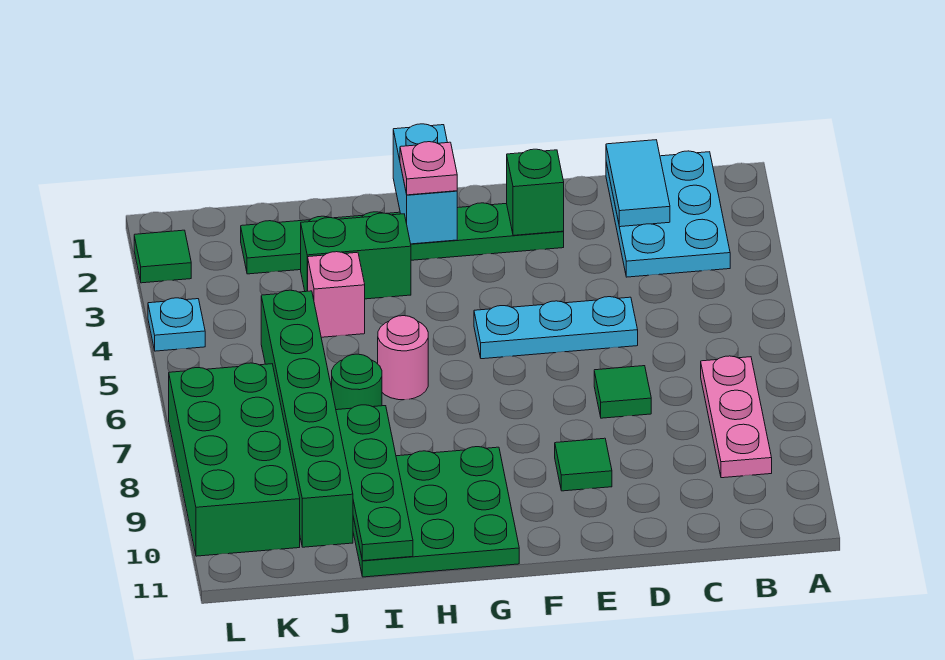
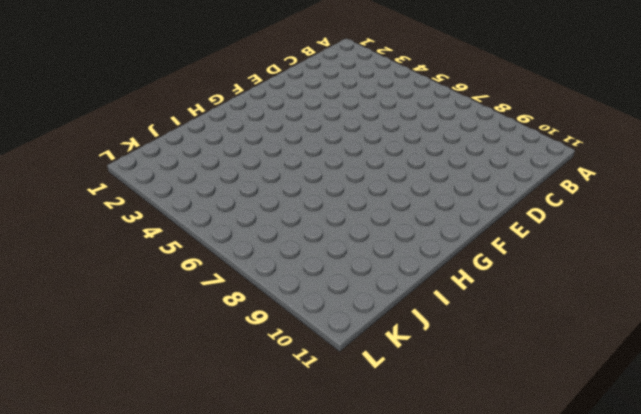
none -> cyan 2x3 plate [606,151,730,277]
none -> pink 1x3 plate [701,356,772,478]
none -> cyan 1x3 plate [474,297,638,359]

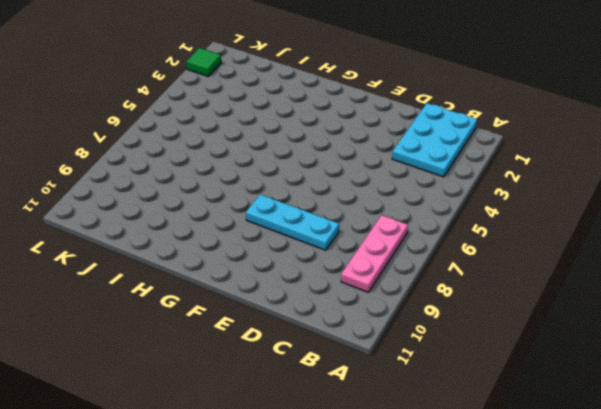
cyan 1x3 plate [246,194,339,250] -> cyan 1x3 plate moved to [474,297,638,359]
none -> green 1x1 tile [594,366,651,418]
none -> green 1x6 plate [241,203,564,274]
none -> green 1x1 tile [555,438,612,491]

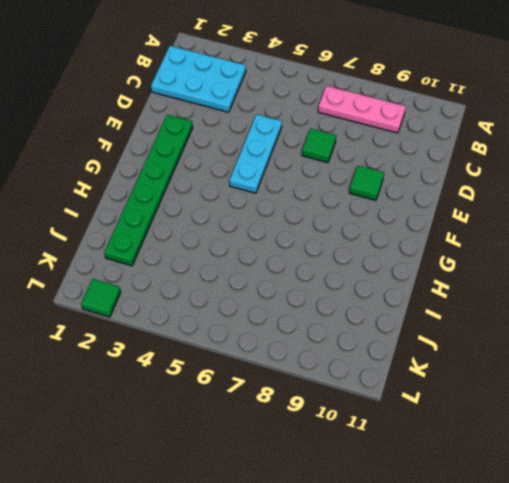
none -> green 3x3 plate [353,447,519,577]
none -> green 1x2 brick [301,213,411,299]
none -> pink 1x1 round brick [378,316,428,400]

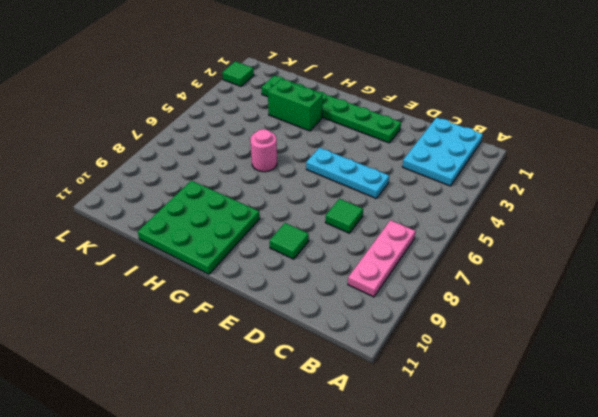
none -> pink 1x1 brick [308,252,365,337]
none -> green 1x1 round brick [332,354,382,410]
none -> green 1x6 brick [261,290,353,547]

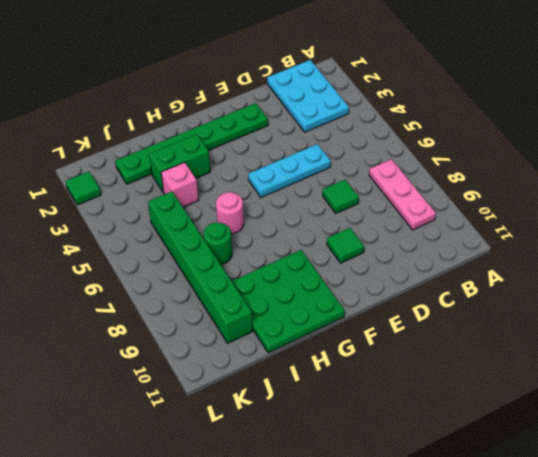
none -> green 2x4 brick [169,363,300,556]
none -> cyan 1x1 plate [148,298,205,351]
none -> cyan 1x2 tile [606,140,670,227]

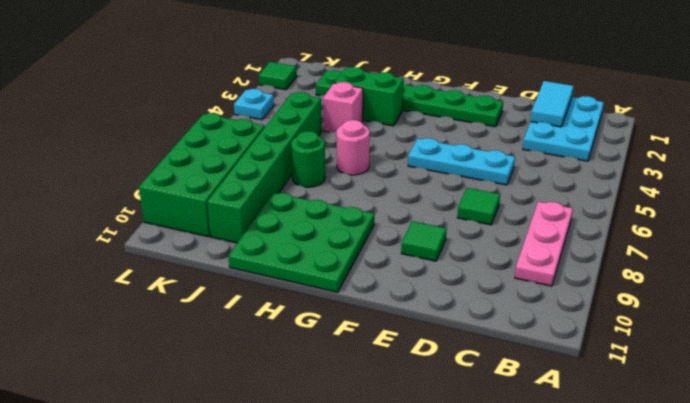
none -> green 1x1 brick [507,149,564,235]
none -> cyan 1x2 brick [393,124,457,244]
none -> green 1x4 plate [336,405,413,561]

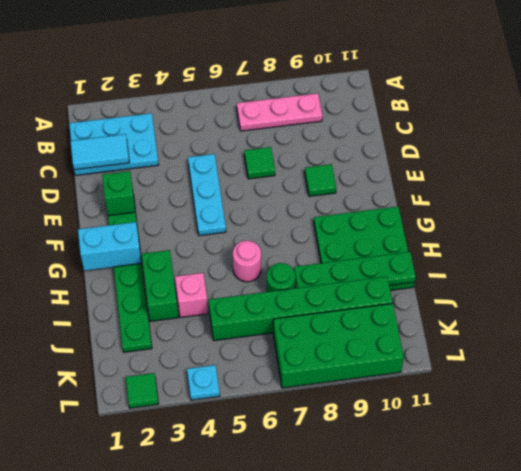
none -> pink 1x1 plate [400,142,457,195]

